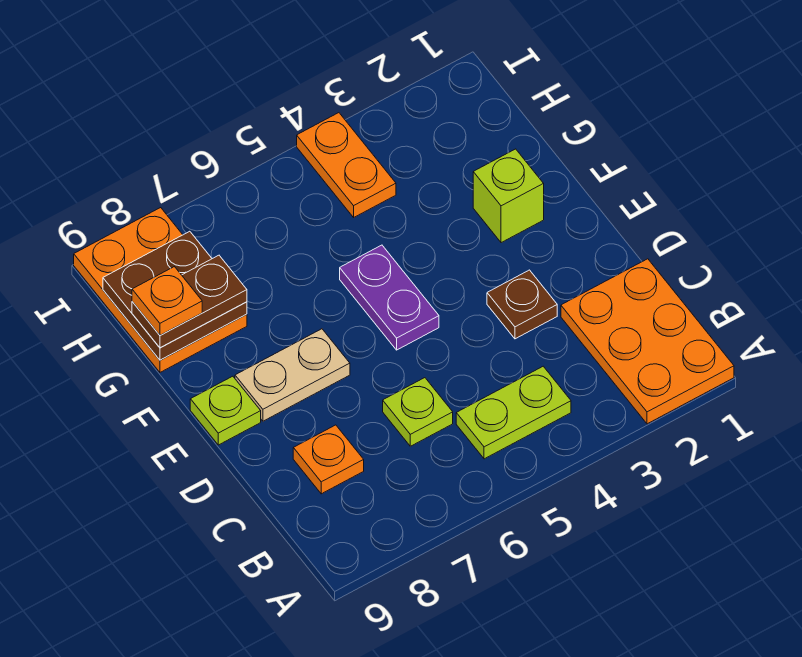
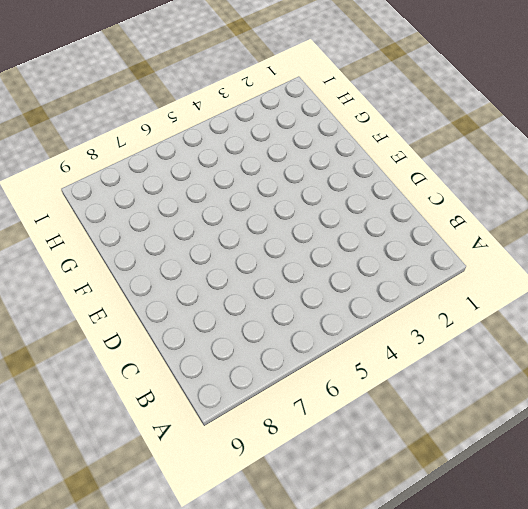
none -> orange 2x3 plate [561,259,734,424]
none -> lime 1x2 plate [456,366,571,459]
none -> lime 1x1 plate [383,378,453,446]

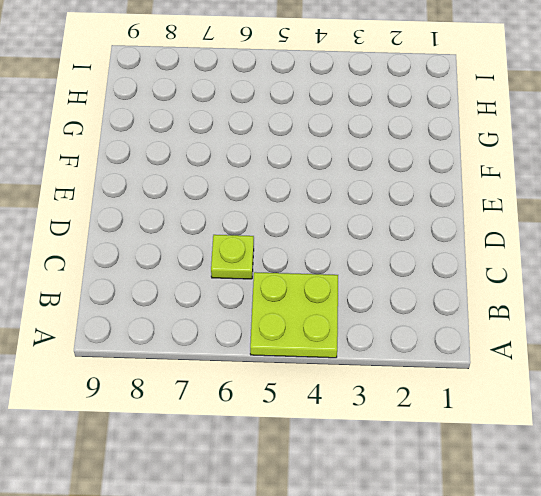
lime 2x2 plate [250,272,338,358] -> lime 1x2 plate [456,366,571,459]
none -> orange 2x3 plate [561,259,734,424]
none -> orange 1x1 plate [293,425,364,494]
none -> brown 1x1 plate [487,270,557,339]

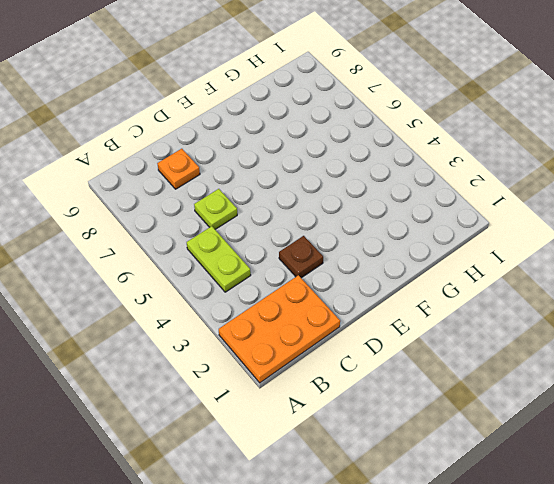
none -> purple 1x2 plate [340,245,439,350]
none -> tan 1x2 plate [235,329,350,421]
none -> lime 1x1 plate [190,376,261,445]

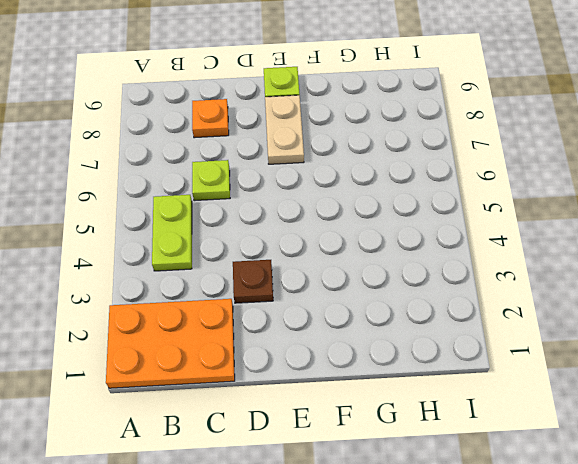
none -> purple 1x2 plate [340,245,439,350]
none -> lime 1x1 brick [473,149,544,243]
none -> orange 2x3 plate [74,208,247,372]

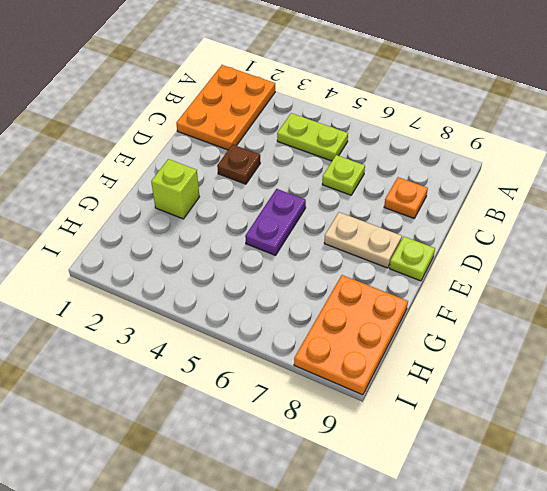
none -> orange 1x2 plate [297,113,396,217]
none -> brown 2x2 plate [103,231,247,360]
none -> brown 1x2 plate [132,255,247,348]

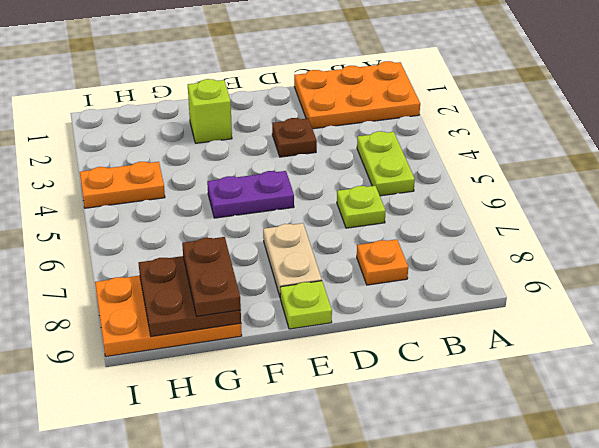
none -> orange 1x1 plate [132,267,202,335]

